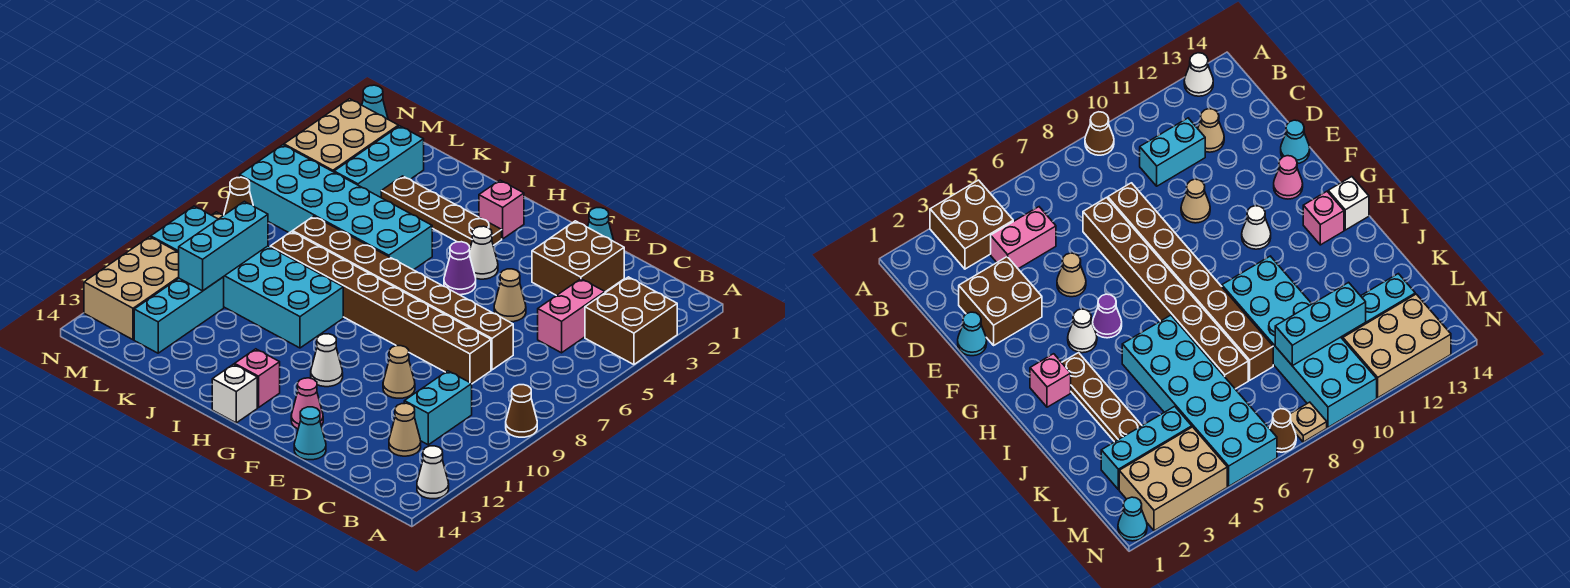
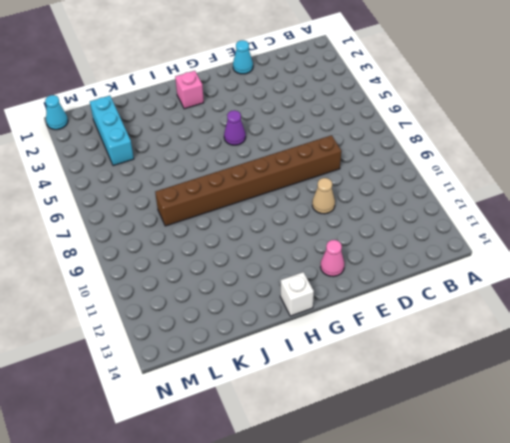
none -> brown 2x2 brick [585,277,677,365]
none -> brown 1x1 cone [506,385,537,437]
none -> white 1x1 cone [417,446,449,499]
none -> pink 1x2 brick [538,279,605,353]

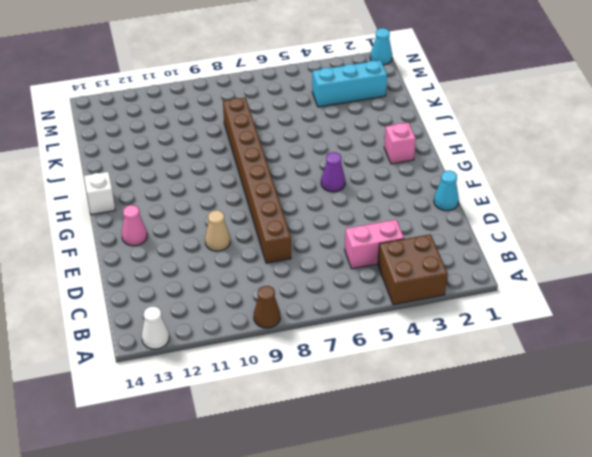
none -> cyan 1x2 brick [404,371,472,445]
none -> tan 1x1 cone [389,403,421,456]
none -> brown 2x2 brick [532,221,624,296]
none -> brown 1x8 brick [293,216,513,370]

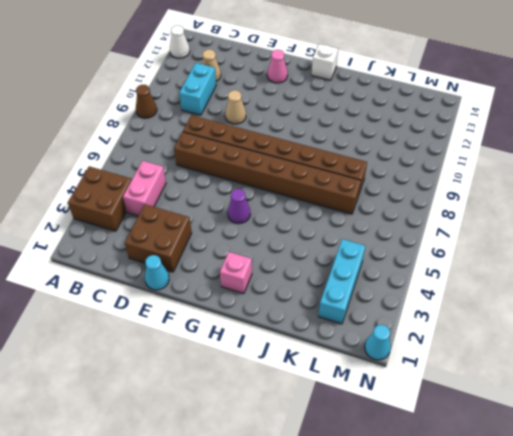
none -> tan 1x1 cone [494,269,526,322]
none -> cyan 1x1 cone [294,407,326,460]
none -> white 1x1 cone [469,226,498,279]
none -> white 1x1 cone [311,334,343,387]

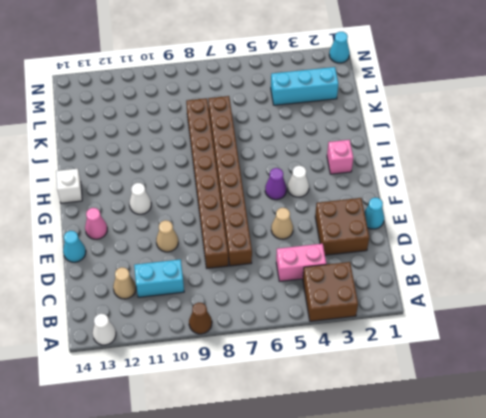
none -> brown 1x4 plate [381,176,502,247]
none -> pink 1x1 brick [235,349,280,408]
none -> cyan 2x6 brick [240,145,432,270]
none -> cyan 2x6 brick [151,206,343,348]

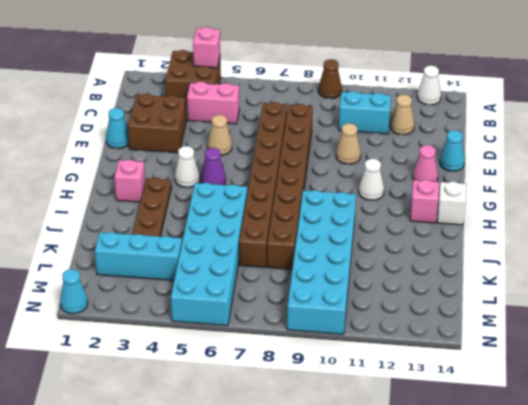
pink 1x1 brick [193,27,220,68] -> none
none -> cyan 1x3 brick [134,277,224,353]
none -> tan 2x3 brick [284,99,398,172]
none -> tan 2x3 brick [84,237,179,340]
none -> brown 1x1 cone [224,177,253,215]

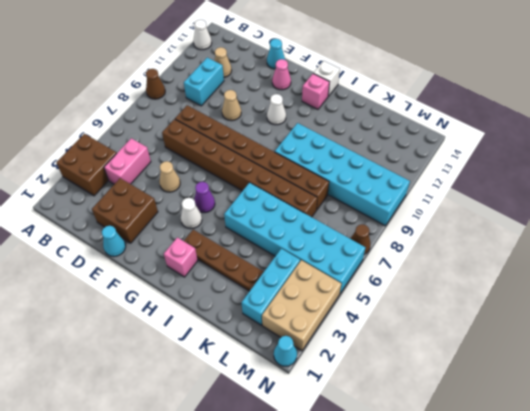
none -> cyan 1x3 brick [134,277,224,353]
none -> tan 2x3 brick [84,237,179,340]
none -> tan 1x1 plate [1290,402,1327,442]
none -> cyan 1x3 brick [179,201,268,291]

